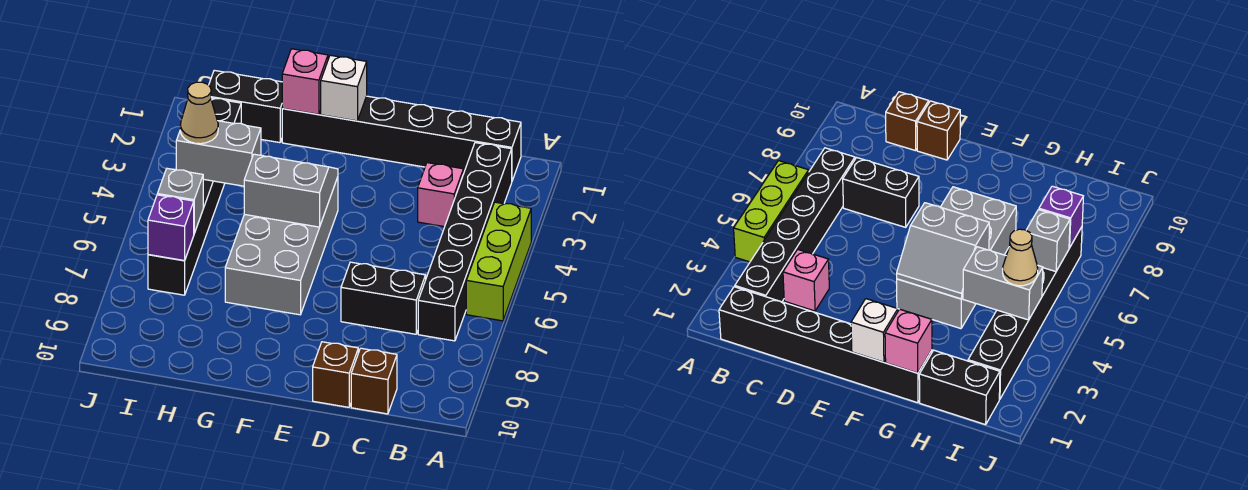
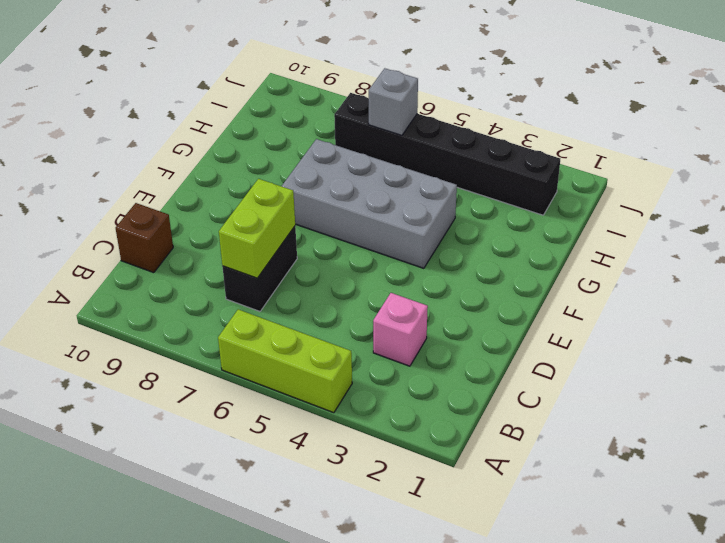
lime 1x2 brick [219,179,295,278] -> none
none -> black 1x6 brick [282,96,521,181]
none -> black 1x6 brick [418,143,512,341]
none -> brown 1x1 brick [313,342,358,407]

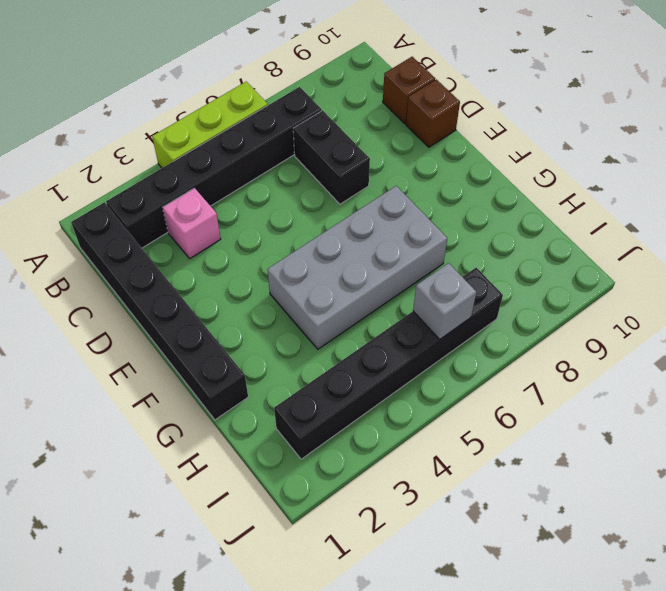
none -> black 1x2 brick [209,70,283,143]
none -> white 1x1 brick [321,55,367,121]
none -> grey 2x2 slope [244,154,338,227]

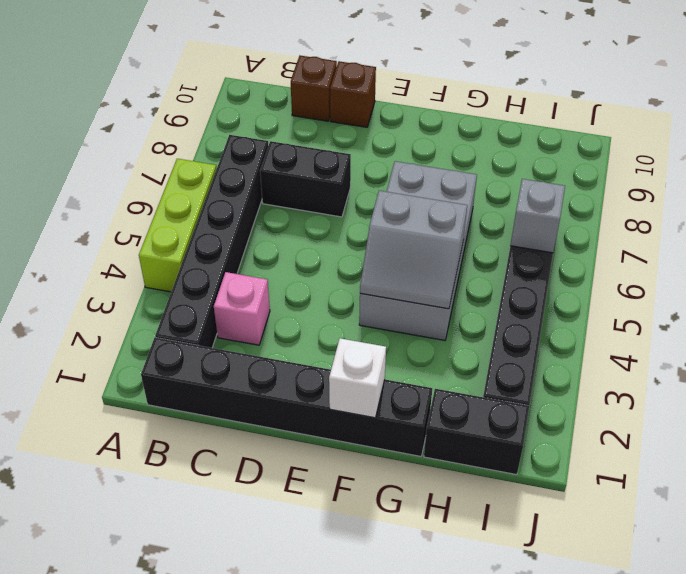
none -> pink 1x1 brick [282,49,328,114]
none -> grey 1x2 brick [176,121,261,186]
none -> purple 1x1 brick [148,195,194,261]

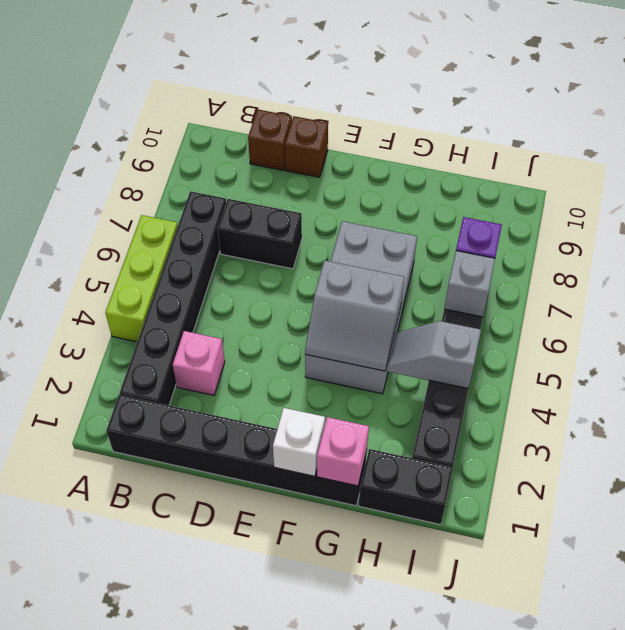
grey 1x2 slope [387,321,481,389] -> grey 1x2 brick [176,121,261,186]
none -> tan 1x1 cone [180,82,218,144]

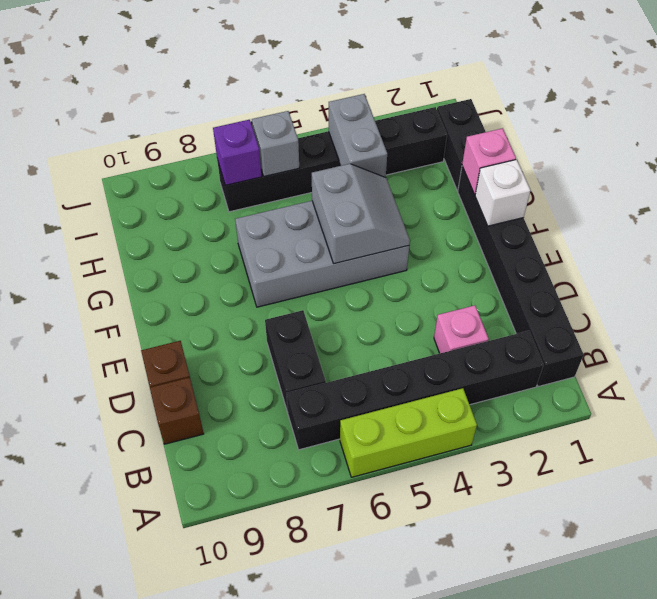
none -> tan 1x1 cone [180,82,218,144]

